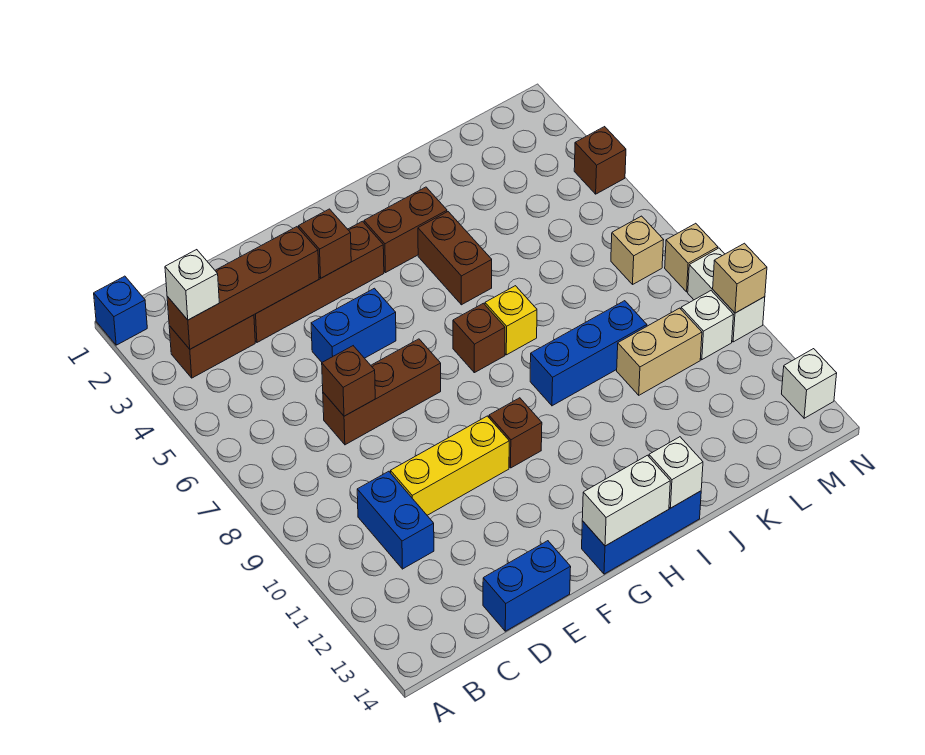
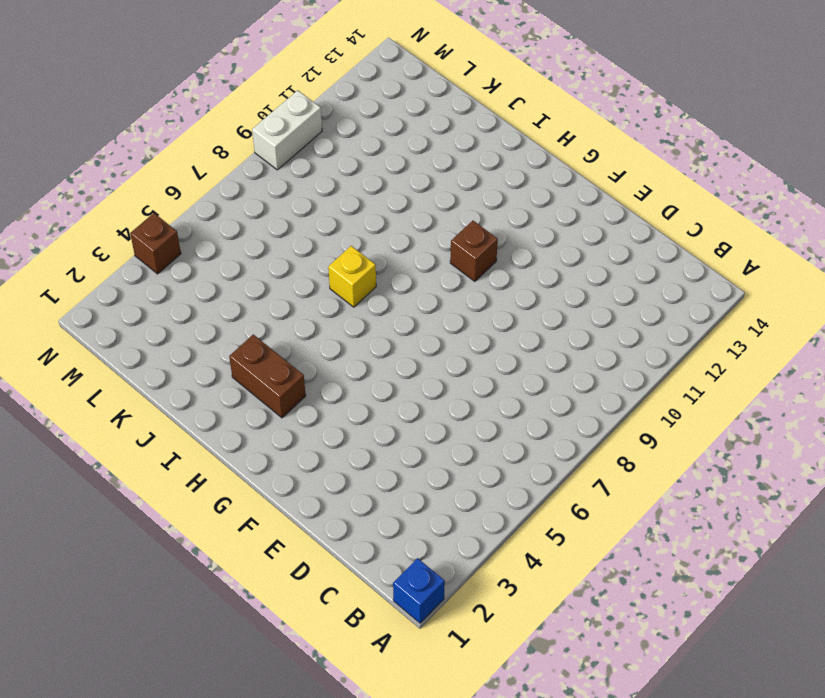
none -> brown 1x2 brick [169,315,255,378]
none -> blue 1x2 brick [357,471,434,569]
none -> brown 1x4 brick [254,221,384,342]

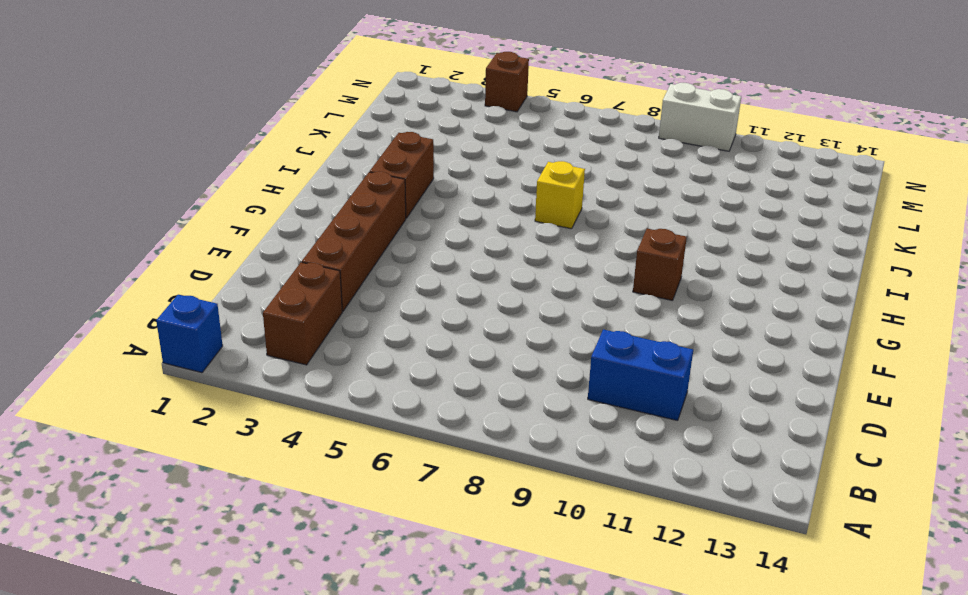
none -> brown 1x3 brick [323,339,441,445]
none -> yellow 1x3 brick [390,416,509,515]
none -> blue 1x2 brick [483,541,571,631]

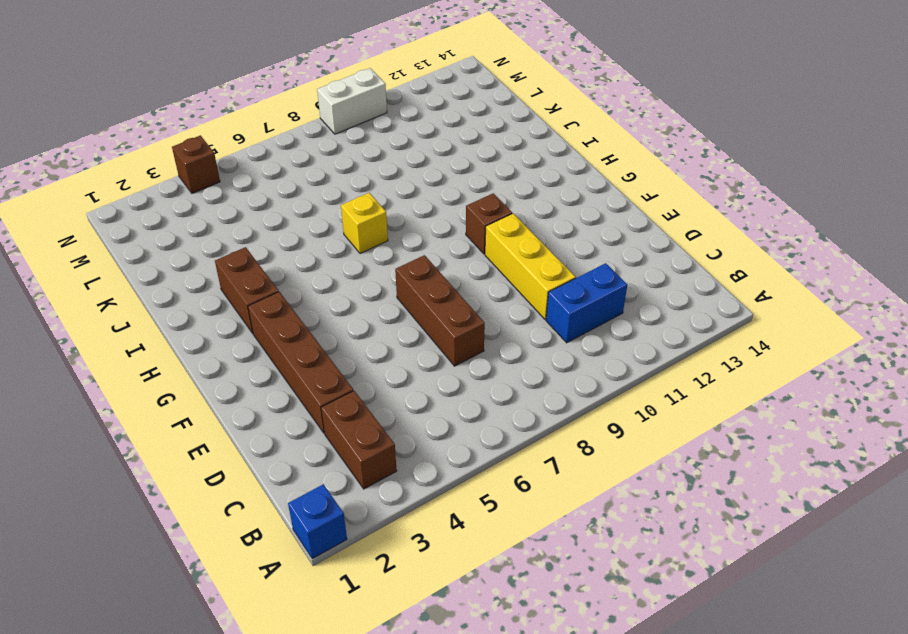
none -> blue 1x2 brick [483,541,571,631]
none -> blue 1x2 brick [311,288,396,362]
none -> blue 1x3 brick [582,491,701,574]

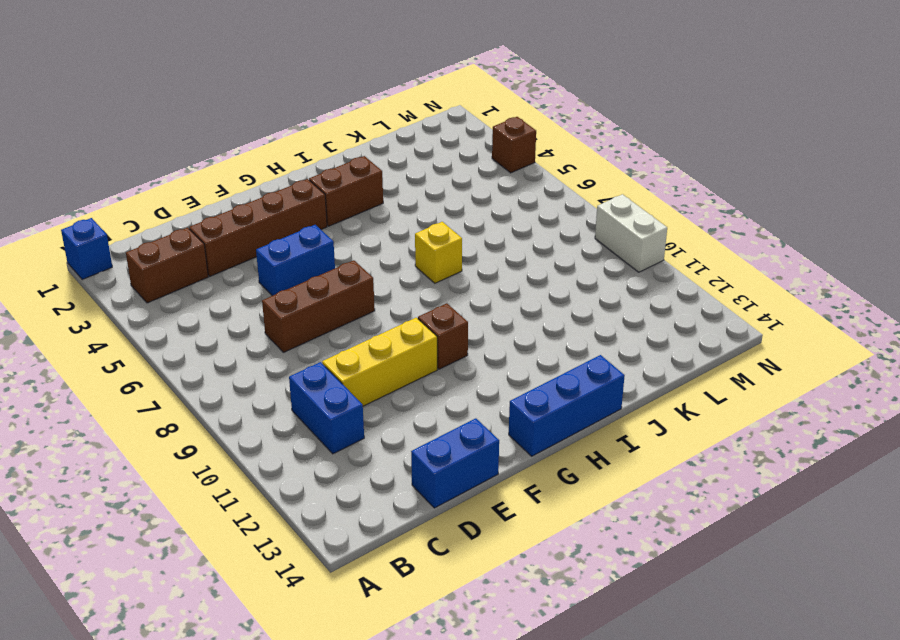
none -> brown 1x1 brick [453,303,505,373]
none -> brown 1x2 brick [418,212,492,305]
none -> blue 1x3 brick [530,301,647,406]

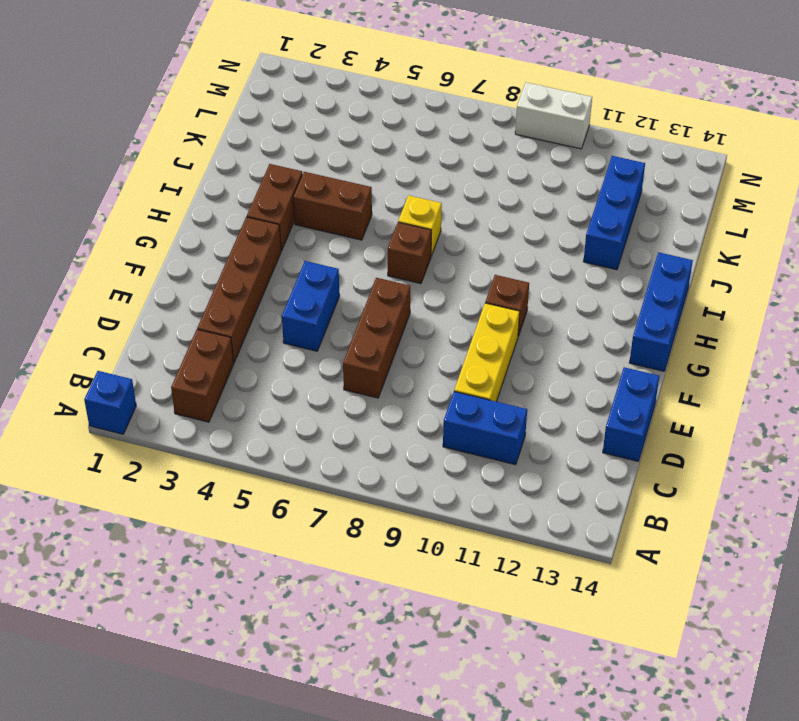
blue 1x3 brick [583,156,645,270] -> blue 1x3 brick moved to [530,301,647,406]
none -> tan 1x2 brick [617,308,702,395]
none -> tan 1x1 brick [611,216,663,284]
none -> white 1x1 brick [681,291,733,360]

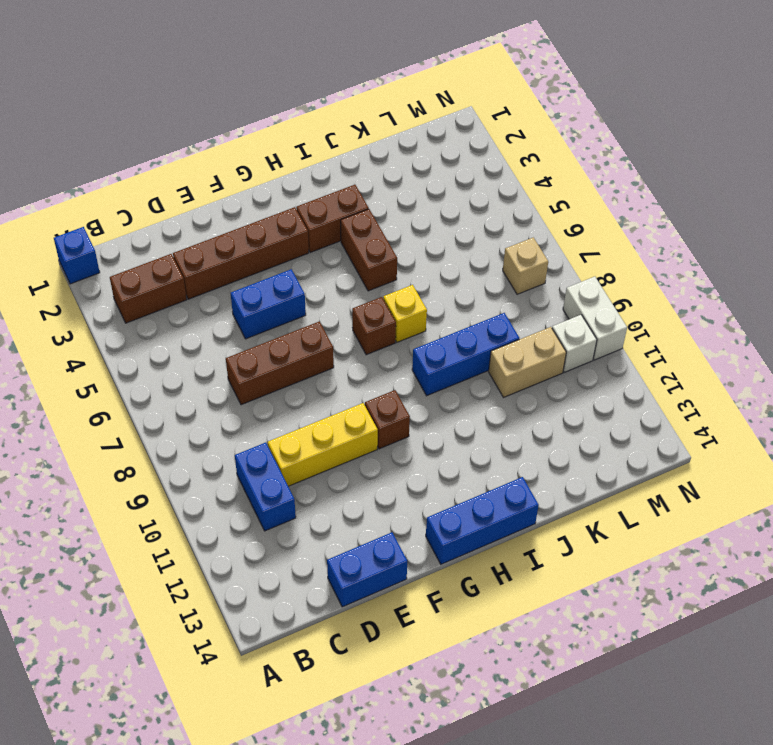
none -> brown 1x1 brick [574,127,626,194]
none -> tan 1x1 brick [665,223,718,292]
none -> white 1x1 brick [782,349,837,418]

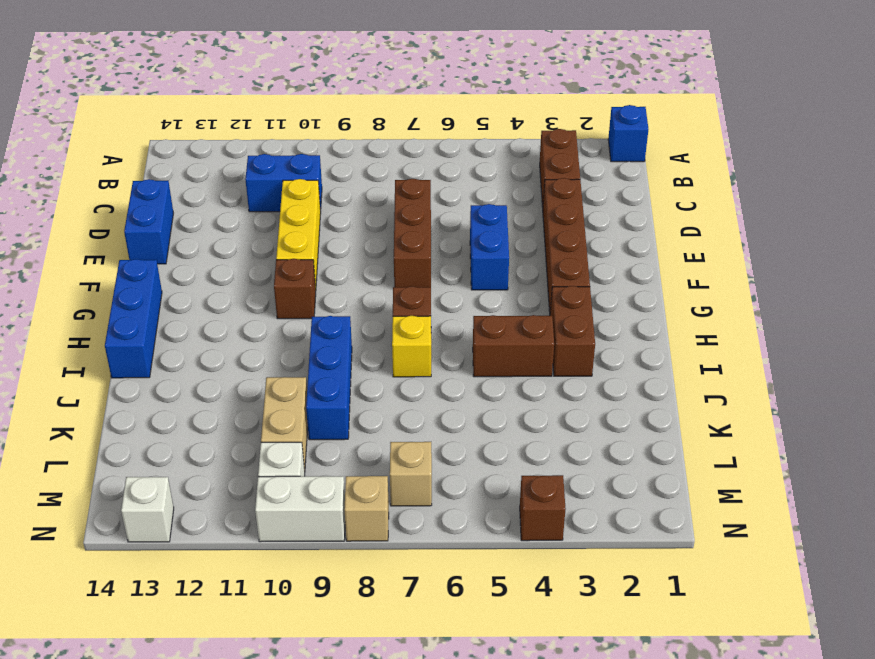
none -> brown 1x4 brick [167,227,319,349]
none -> brown 1x1 brick [322,346,375,416]
none -> brown 1x1 brick [299,209,351,278]

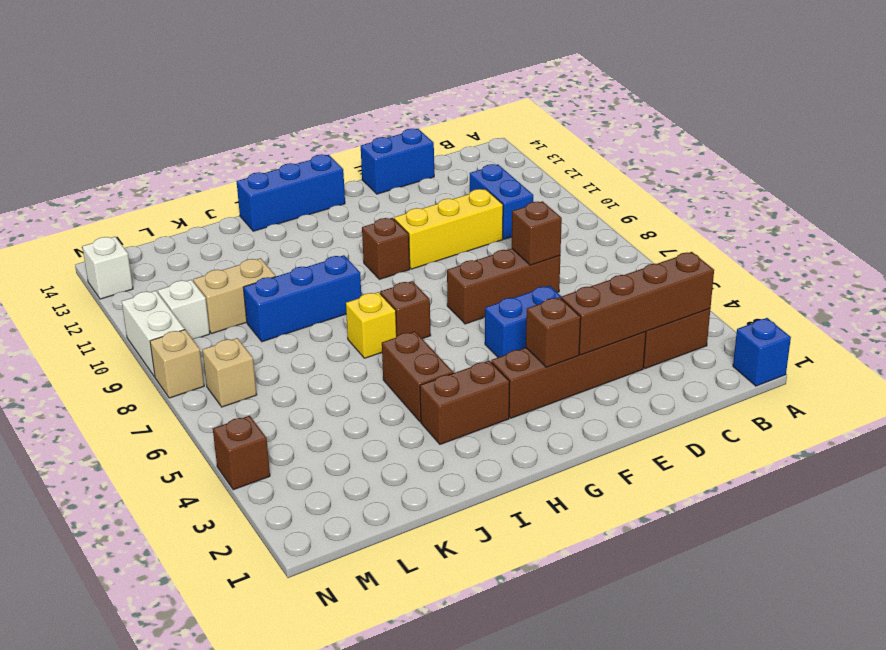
none -> white 1x2 brick [582,455,670,546]
none -> white 1x1 brick [649,437,703,508]
none -> tan 1x1 brick [713,243,767,313]

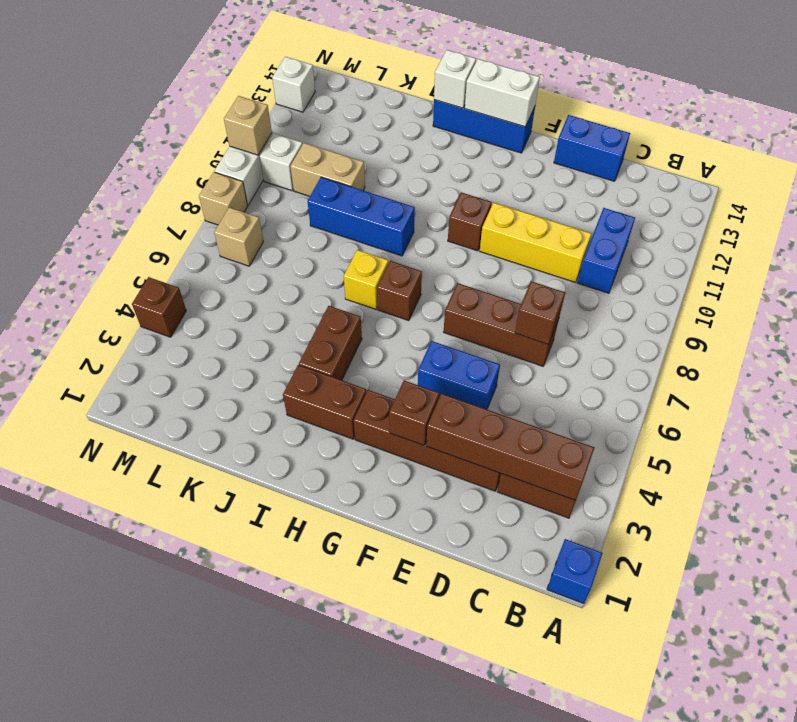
none -> white 1x1 brick [165,250,219,320]

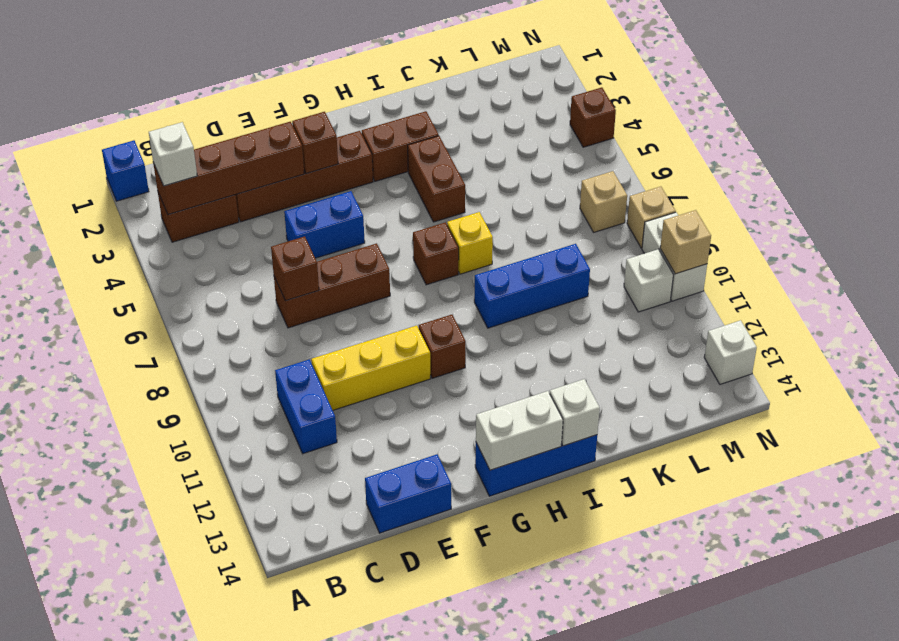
none -> tan 1x2 brick [617,308,702,395]

